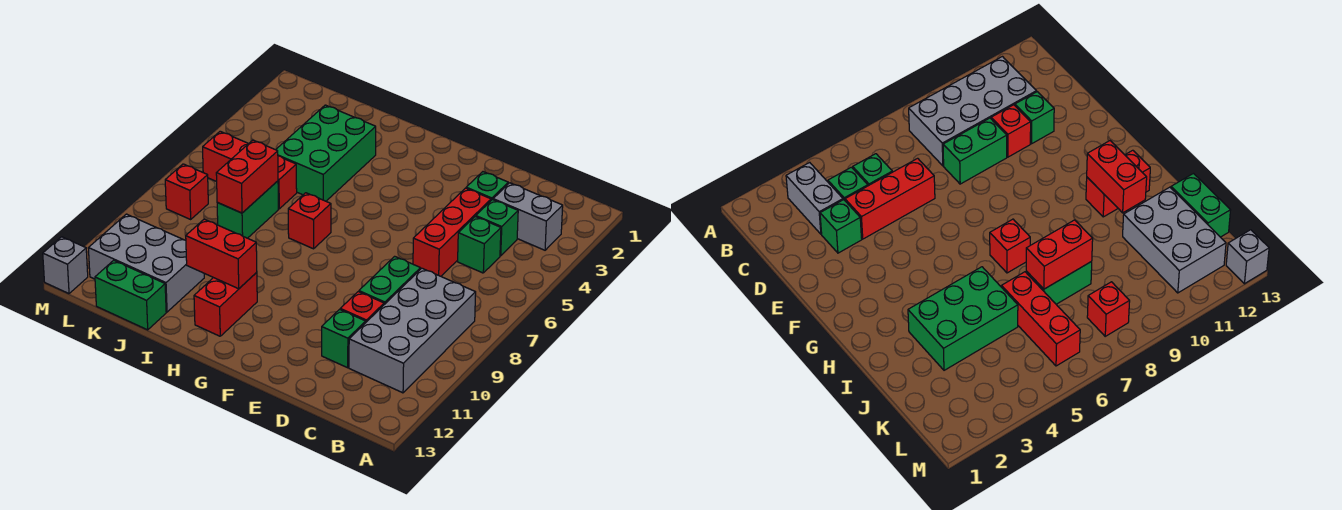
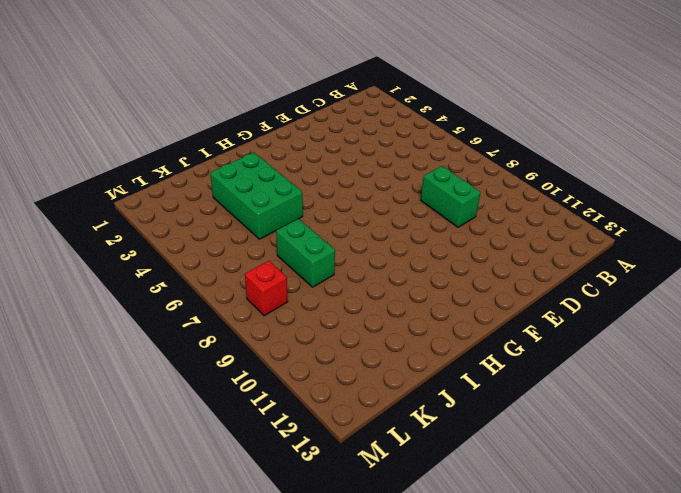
none -> grey 1x2 brick [493,183,563,250]
none -> grey 2x4 brick [349,268,476,393]
none -> green 1x1 brick [476,200,518,256]

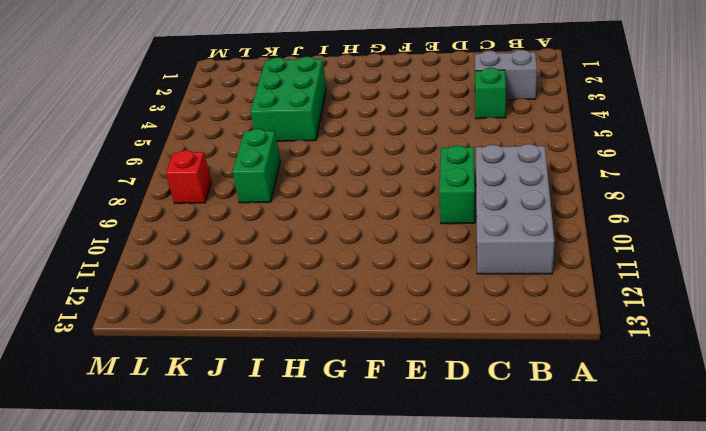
none -> green 1x1 brick [458,217,501,273]
none -> green 1x1 brick [466,172,508,200]
none -> red 1x3 brick [413,188,491,276]

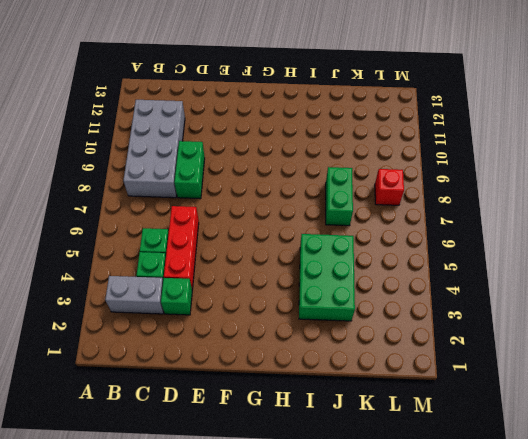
none -> red 1x1 brick [340,292,384,322]
none -> green 1x1 brick [322,309,366,368]
none -> red 1x1 brick [288,193,331,249]

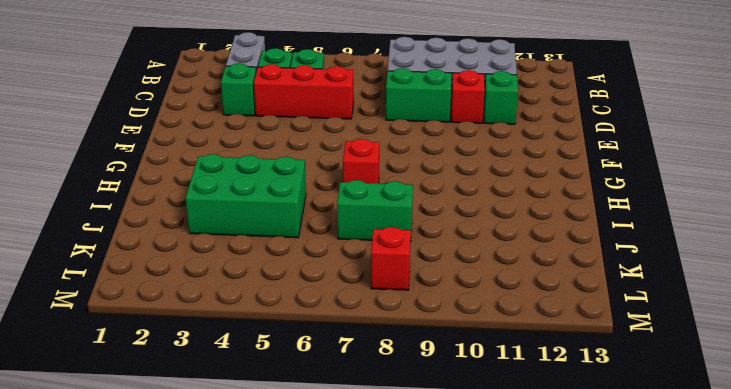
none -> red 1x2 brick [194,272,257,336]
none -> red 1x3 brick [203,131,297,209]
none -> grey 2x3 brick [88,214,204,312]

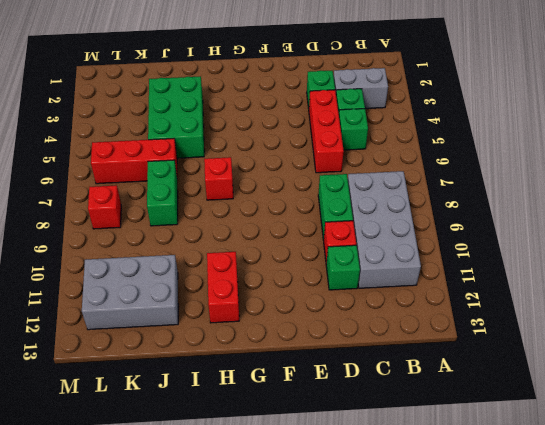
none -> green 1x2 brick [95,260,166,330]
none -> grey 1x1 brick [43,237,88,294]
none -> red 1x2 brick [186,219,257,289]

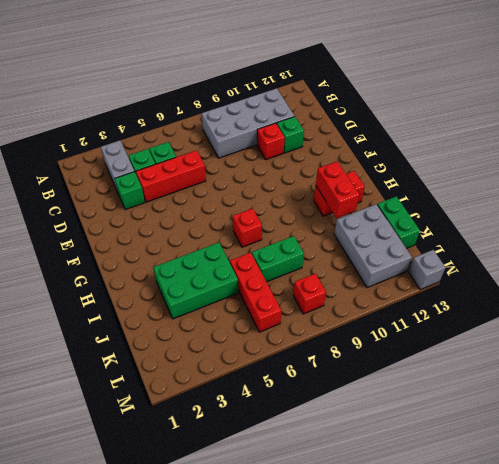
none -> green 1x2 brick [359,256,420,305]
none -> red 1x2 brick [216,140,278,213]

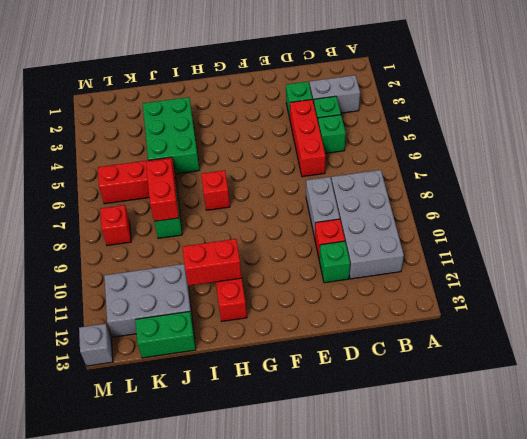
grey 1x2 brick [306,177,340,238] -> green 1x2 brick [359,256,420,305]

